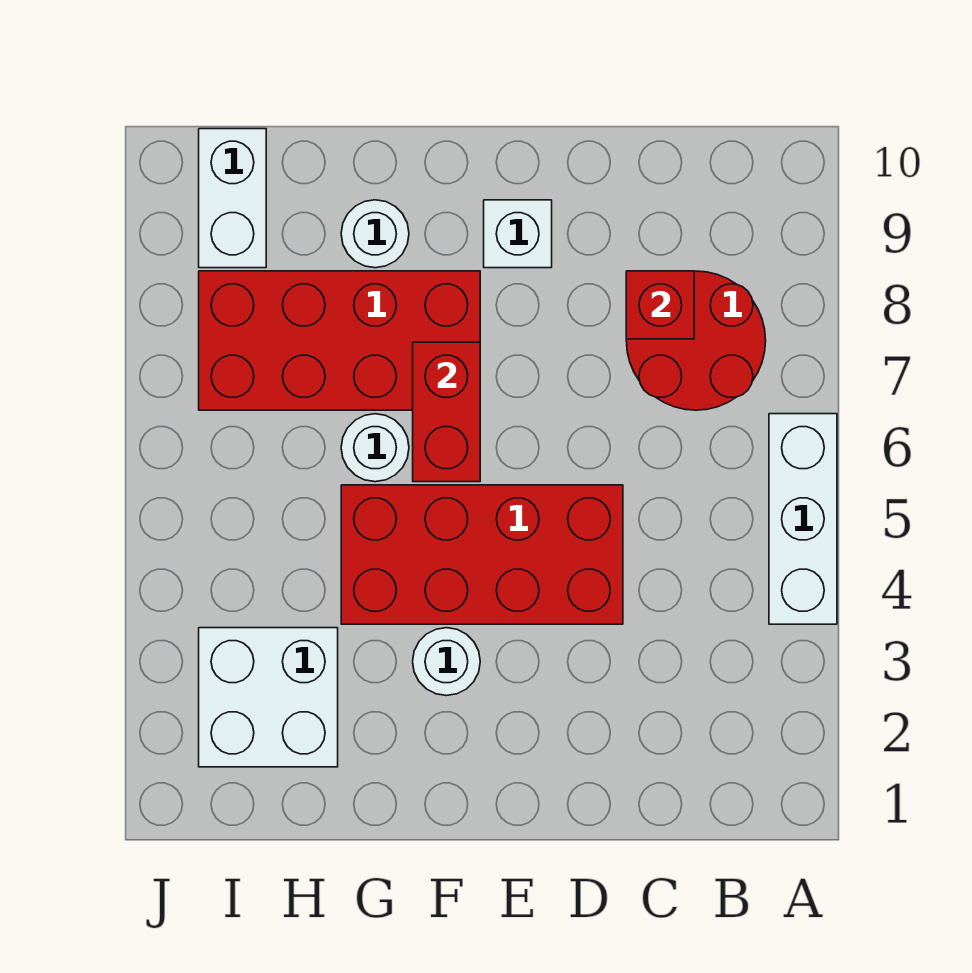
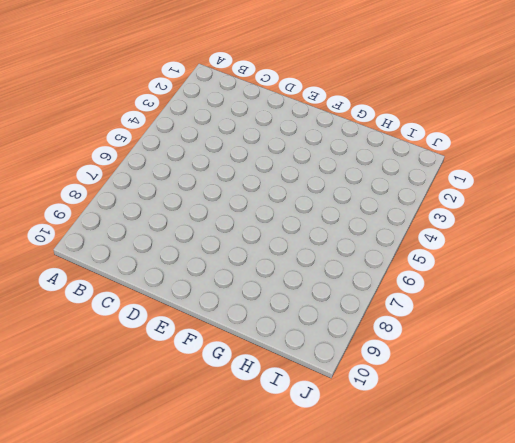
none -> white 1x3 brick [769,414,837,624]
none -> red 2x2 round brick [626,271,766,410]
none -> red 2x4 brick [341,485,623,624]

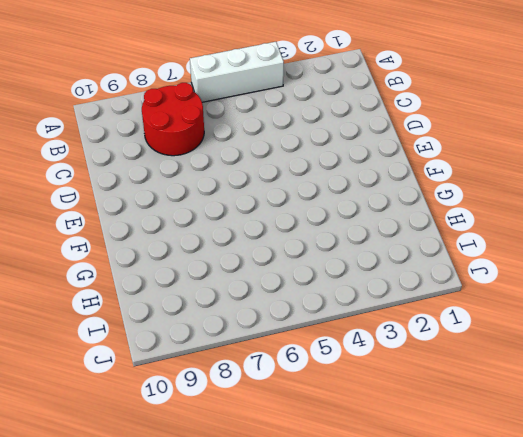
none -> red 2x4 brick [341,485,623,624]
none -> white 1x1 brick [484,200,552,268]
none -> white 1x1 round brick [413,628,480,696]

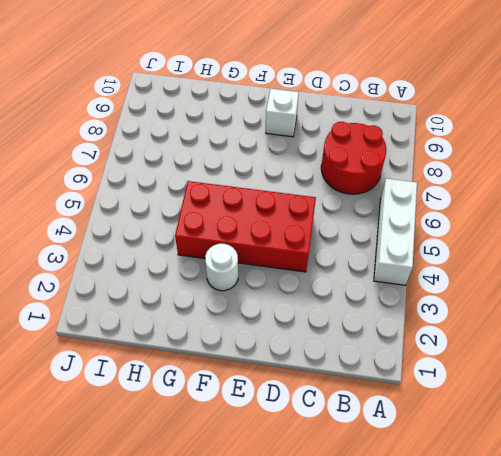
none -> red 2x4 brick [199,271,480,410]
none -> white 1x1 round brick [341,414,409,482]
none -> white 1x1 round brick [341,200,409,268]

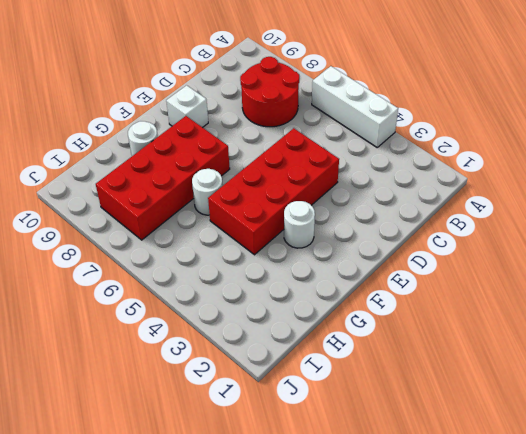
none -> white 2x2 brick [199,628,338,767]
none -> white 1x2 brick [199,129,266,268]
none -> red 1x1 brick [626,271,694,339]

